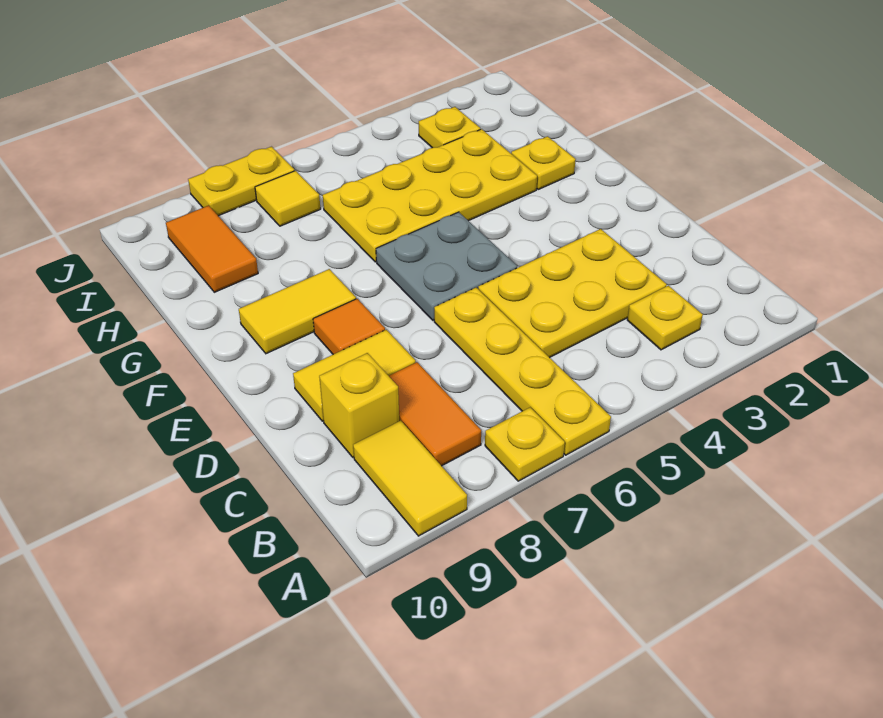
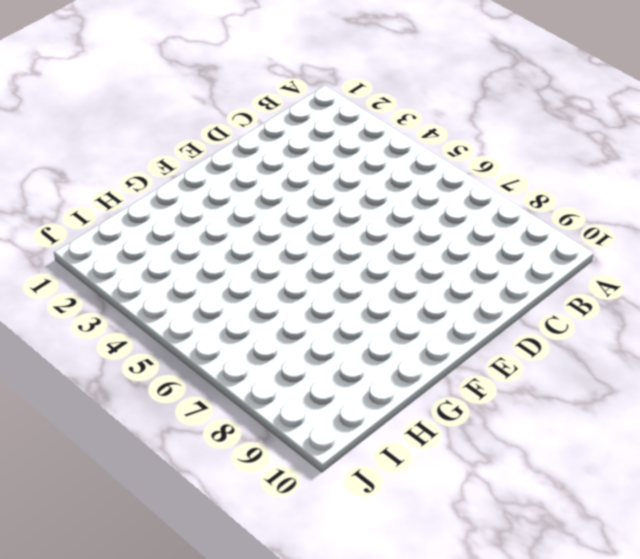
none -> yellow 1x4 plate [434,288,611,455]
none -> yellow 1x1 plate [485,407,565,481]
none -> yellow 1x2 tile [353,421,467,536]

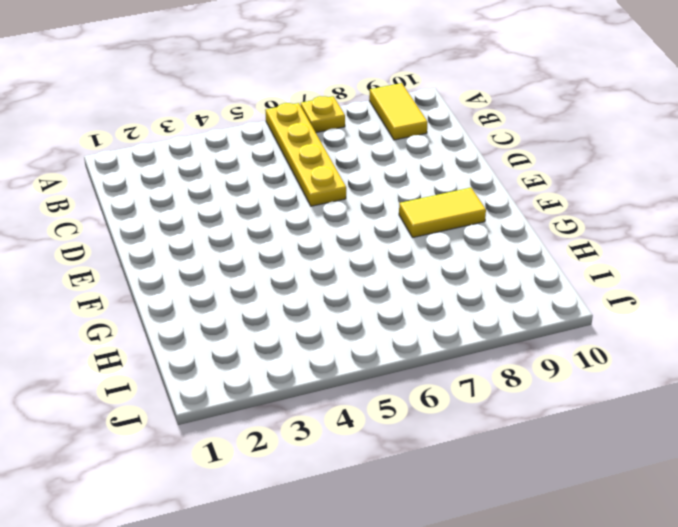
none -> yellow 1x1 plate [627,286,703,350]
none -> orange 1x2 tile [389,362,481,466]
none -> yellow 2x3 plate [478,229,667,358]

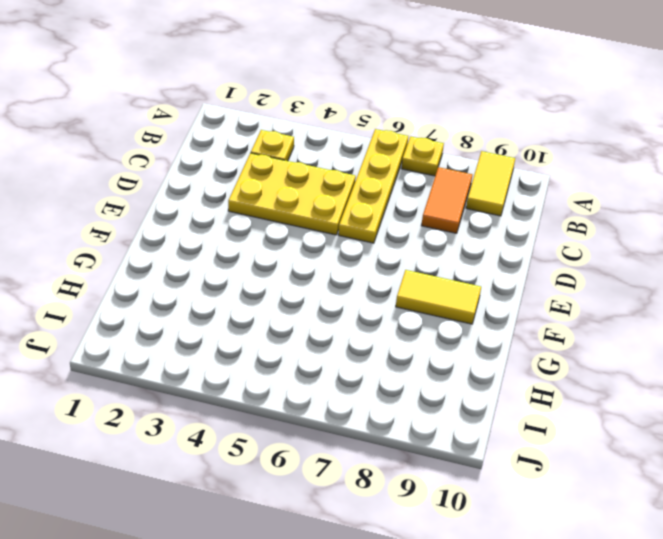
none -> yellow 1x1 brick [319,353,399,457]
none -> yellow 1x2 tile [293,330,416,421]
none -> grey 2x2 plate [376,212,517,320]

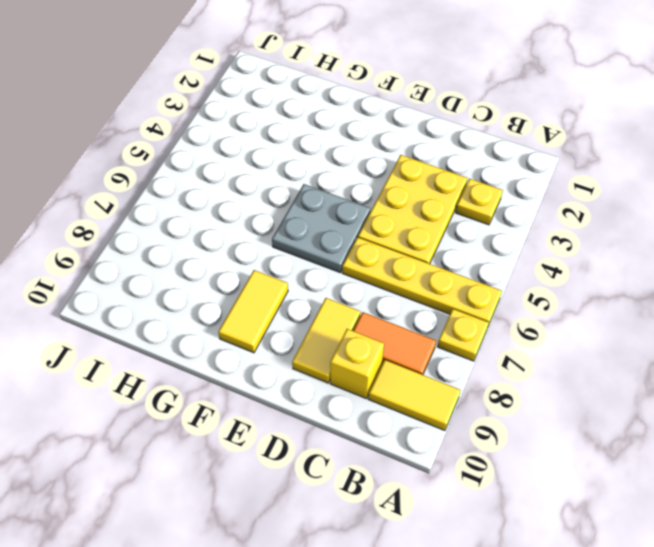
none -> orange 1x1 tile [313,299,385,354]
none -> yellow 1x1 plate [511,136,576,189]
none -> yellow 2x4 plate [323,129,537,262]

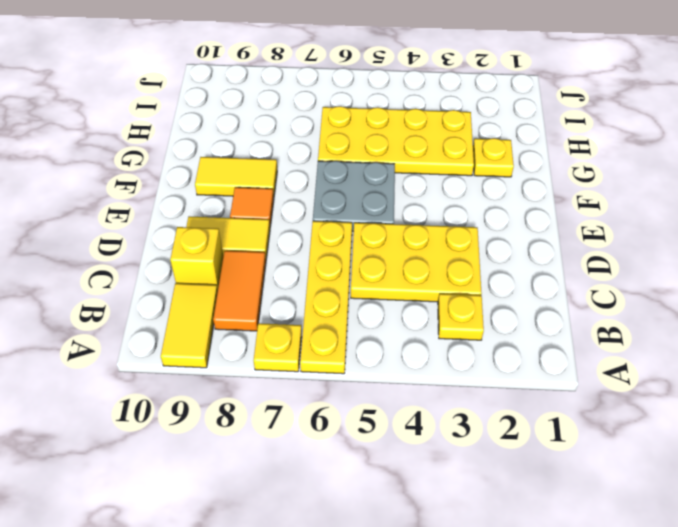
none -> orange 1x2 tile [166,205,258,292]
none -> yellow 1x1 plate [419,107,480,148]
none -> yellow 1x1 tile [255,171,320,226]

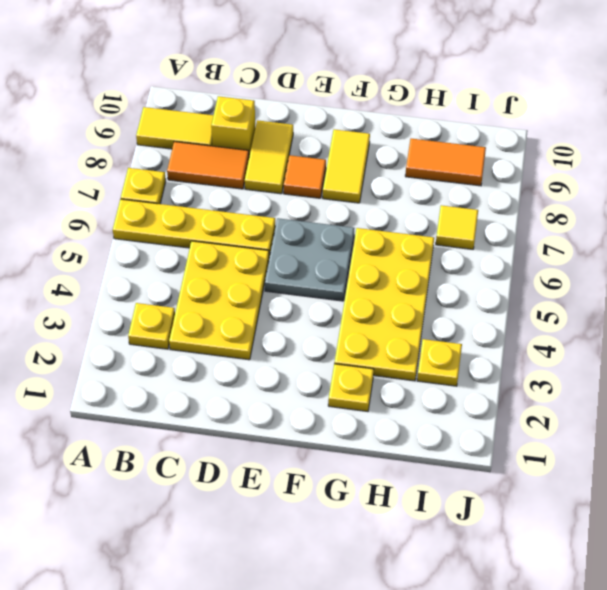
none -> yellow 1x2 plate [188,147,295,216]

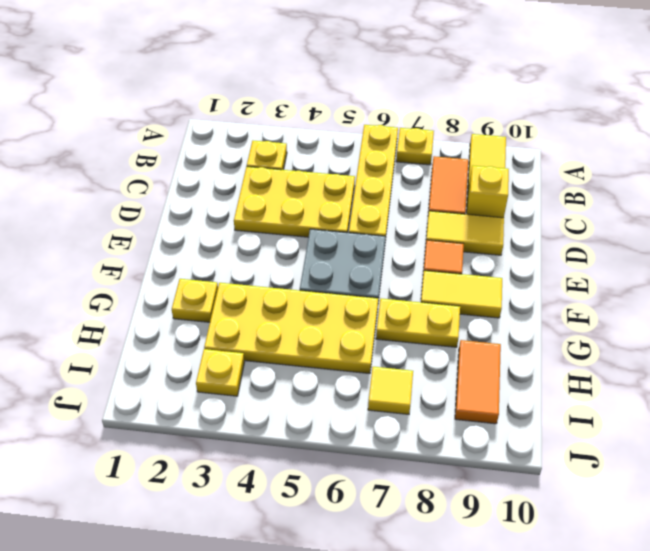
yellow 1x2 plate [376,298,460,347] -> yellow 1x2 plate moved to [188,147,295,216]

